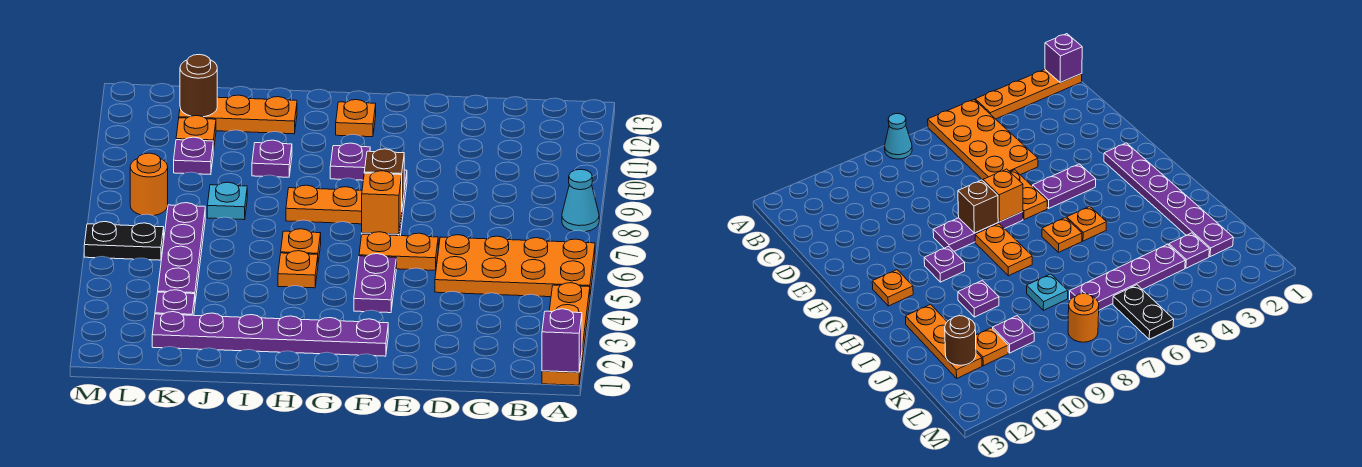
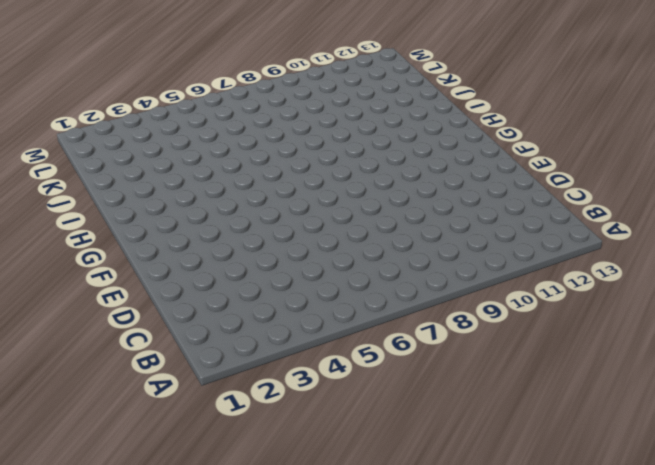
none -> orange 1x4 plate [542,283,590,385]
none -> orange 2x4 plate [435,235,595,297]
none -> cyan 1x1 cone [562,169,599,232]

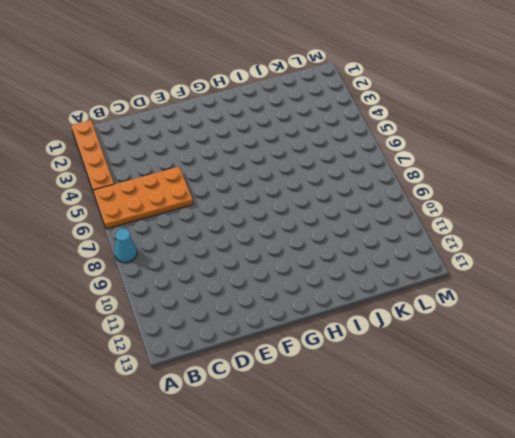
none -> orange 1x2 plate [359,232,438,270]
none -> purple 1x6 plate [152,312,388,356]
none -> purple 1x2 plate [354,254,396,313]

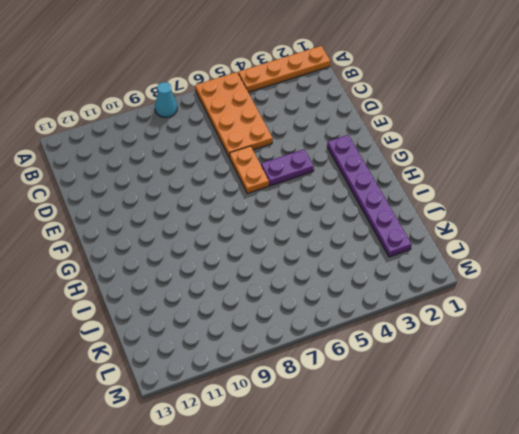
none -> purple 1x3 plate [933,212,1023,251]
none -> orange 1x2 plate [286,185,362,224]
none -> purple 1x1 plate [330,143,370,180]

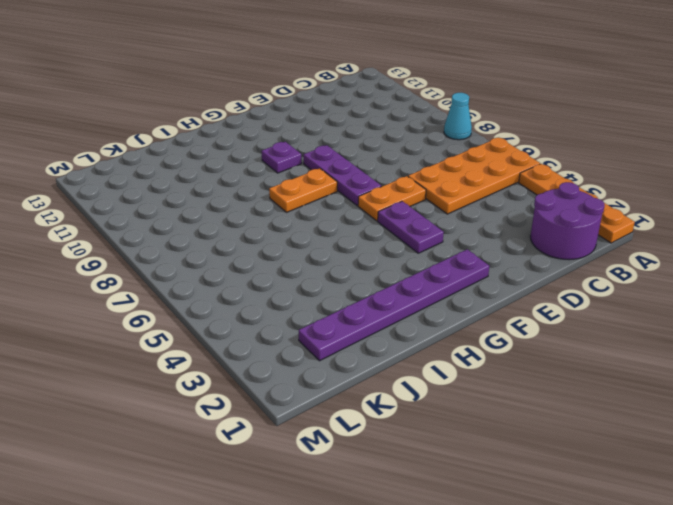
purple 2x2 round brick [530,182,605,260] -> none
none -> orange 1x1 plate [336,100,376,137]
none -> orange 1x1 plate [278,251,318,288]
none -> orange 1x1 plate [281,229,321,262]

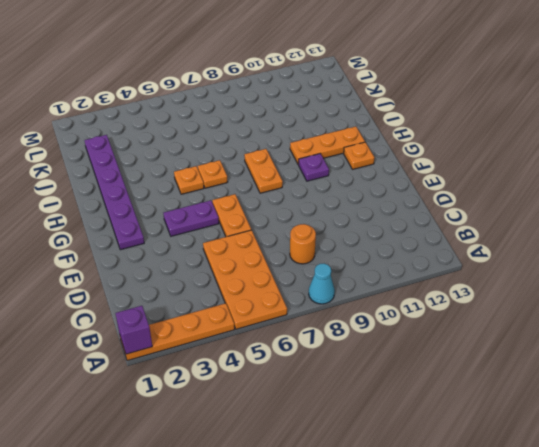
orange 1x1 round brick [290,224,316,264] -> orange 1x1 round brick moved to [130,153,168,216]
orange 1x3 plate [290,127,365,165] -> orange 1x3 plate turned to [179,95,297,134]
none -> purple 1x3 plate [933,212,1023,251]
none -> purple 1x1 plate [252,140,292,177]
none -> cyan 1x1 plate [207,182,247,220]

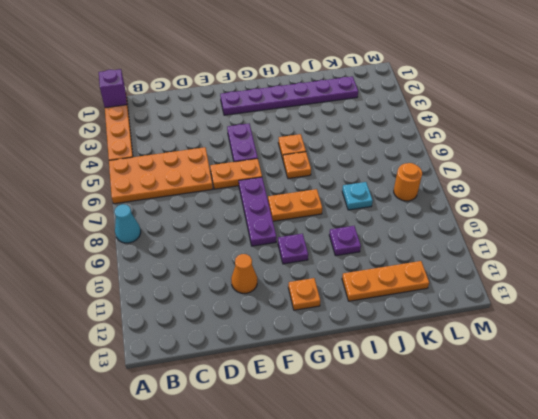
orange 1x1 cone [231,254,257,293] -> none
none -> purple 1x1 plate [155,290,195,315]
none -> purple 1x4 plate [158,203,205,301]
none -> purple 1x1 plate [174,137,213,175]

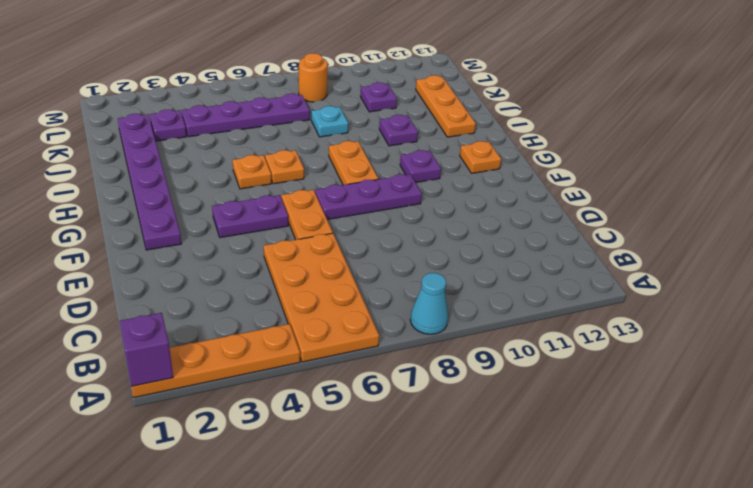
none -> orange 1x1 plate [176,116,216,152]
none -> black 1x2 plate [84,222,164,260]
none -> orange 1x1 brick [362,171,402,234]

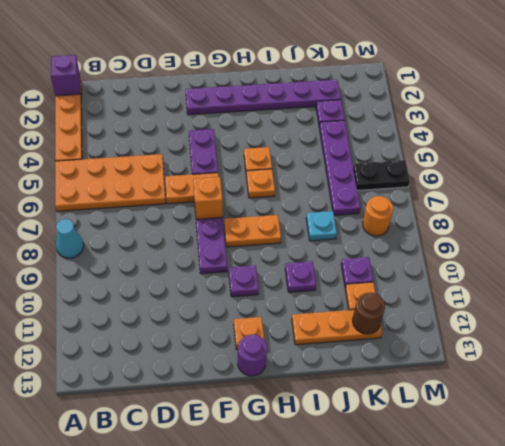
purple 1x1 round brick [238,335,267,376] -> none
none -> brown 1x1 brick [364,149,404,206]

